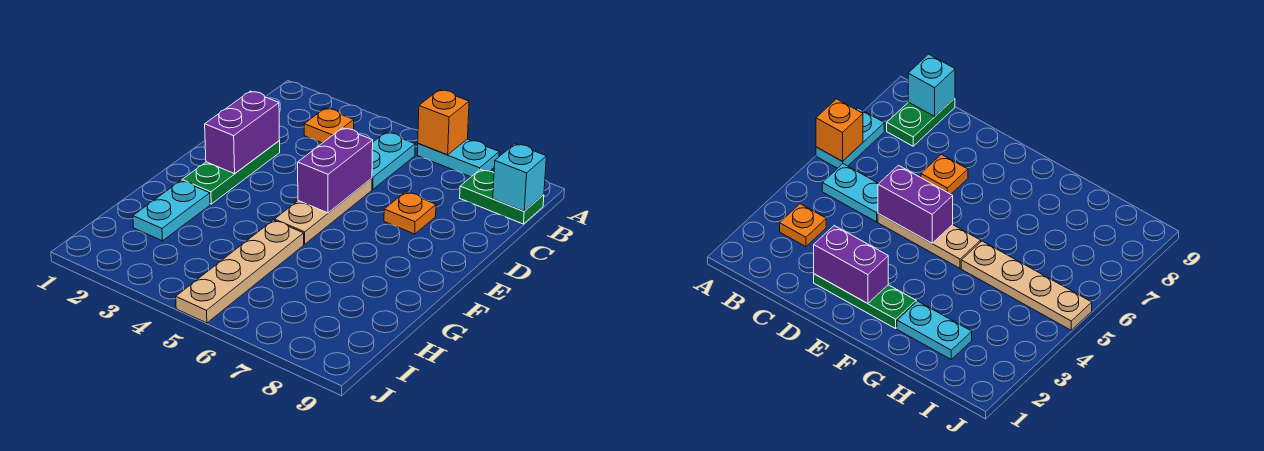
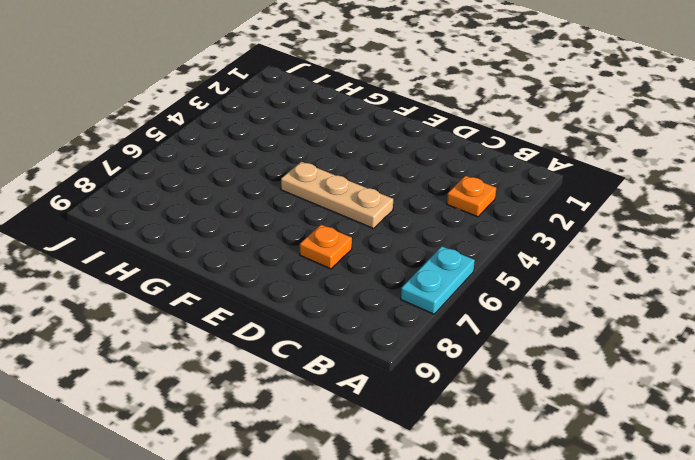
none -> cyan 1x2 plate [372,132,415,190]
none -> green 1x2 plate [460,169,544,224]
none -> green 1x3 plate [182,141,280,204]

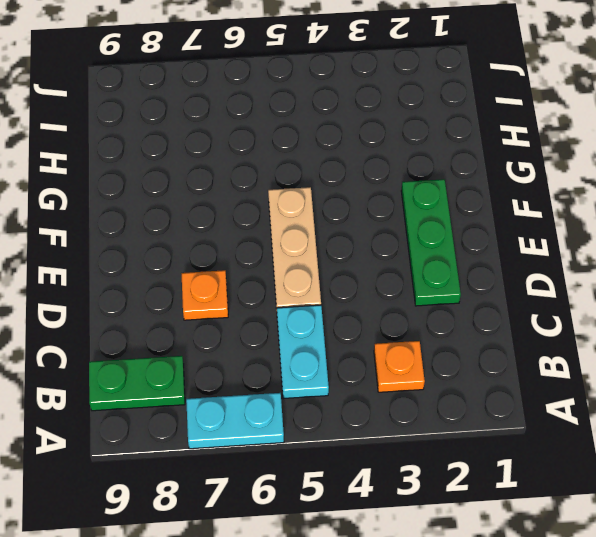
none -> cyan 1x2 plate [133,181,210,241]
none -> tan 1x4 plate [176,220,304,323]
none -> orange 1x1 brick [418,90,469,155]

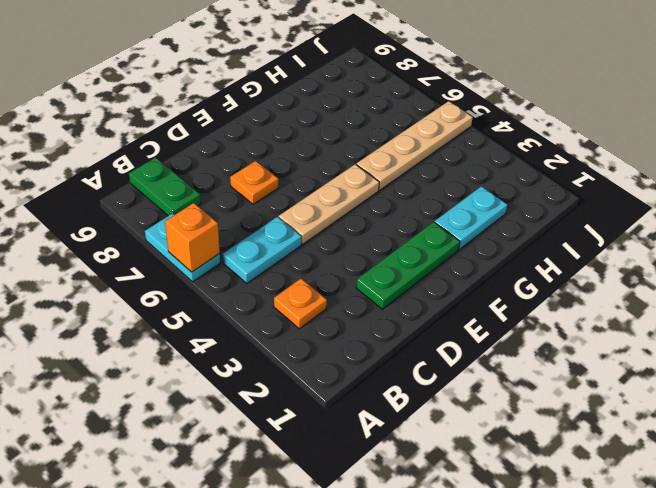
none -> cyan 1x1 brick [493,144,546,211]
none -> purple 1x2 brick [205,91,279,174]
none -> purple 1x2 brick [298,128,373,213]

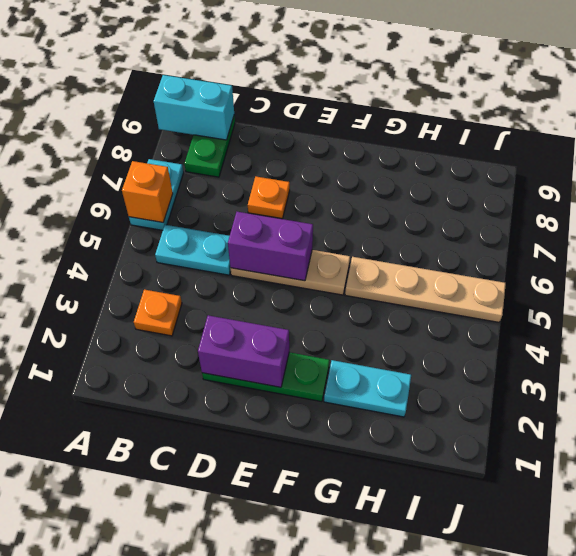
cyan 1x2 brick [154,75,234,140] -> cyan 1x1 brick [493,144,546,211]

